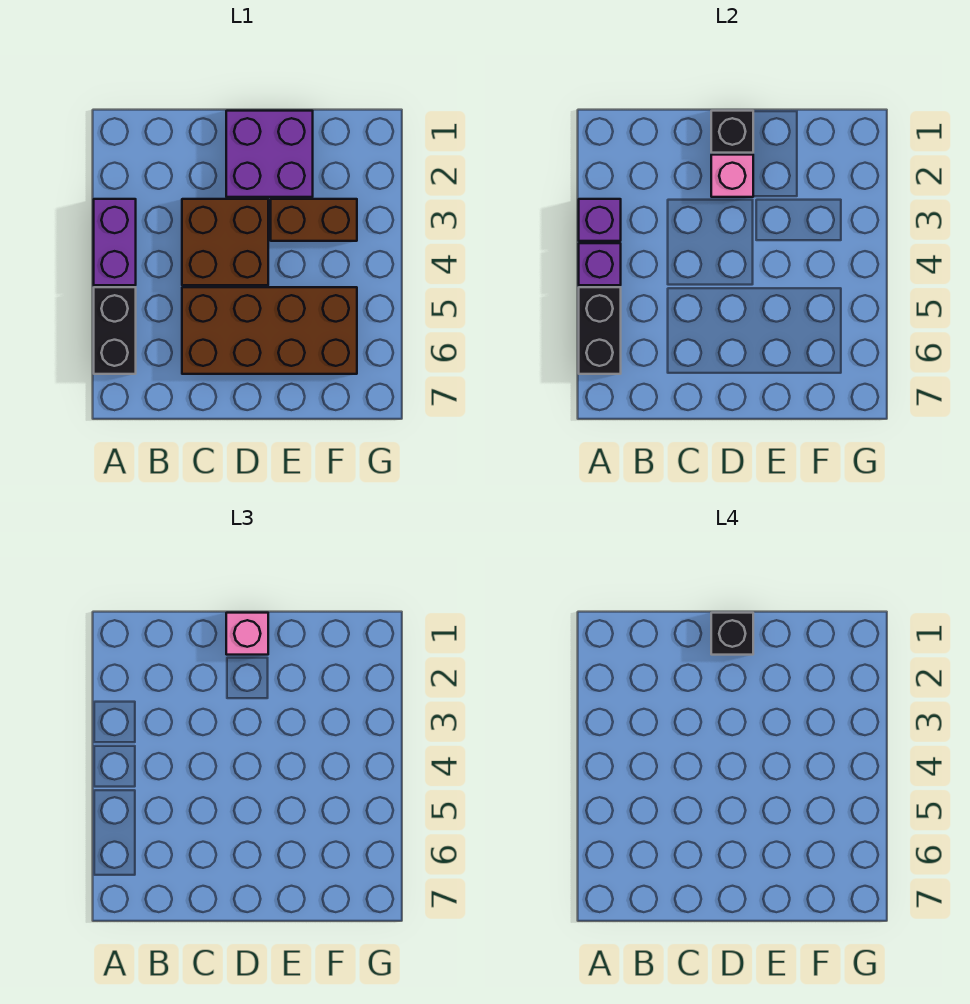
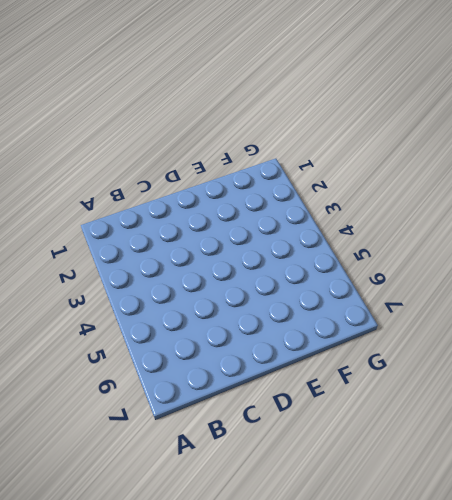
none -> purple 1x2 brick [94,199,136,285]
none -> black 1x2 brick [94,287,136,374]
none -> brown 2x2 brick [182,199,268,285]

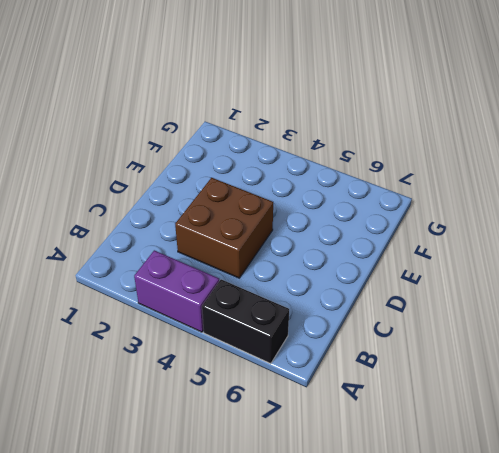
none -> brown 2x4 brick [182,287,357,374]
none -> purple 2x2 brick [226,111,313,197]
none -> brown 1x2 brick [271,199,357,241]

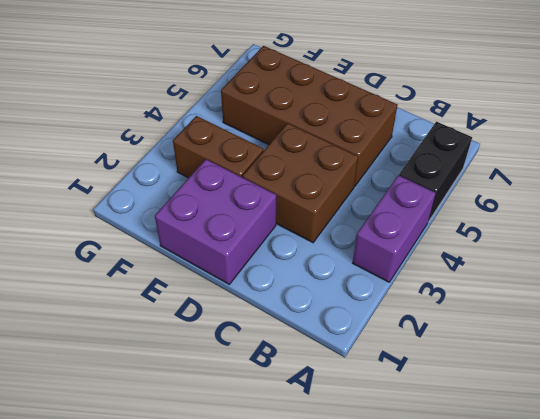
none -> purple 1x1 brick [579,199,621,241]
none -> purple 1x1 brick [579,243,621,285]
none -> black 1x2 brick [579,287,621,374]

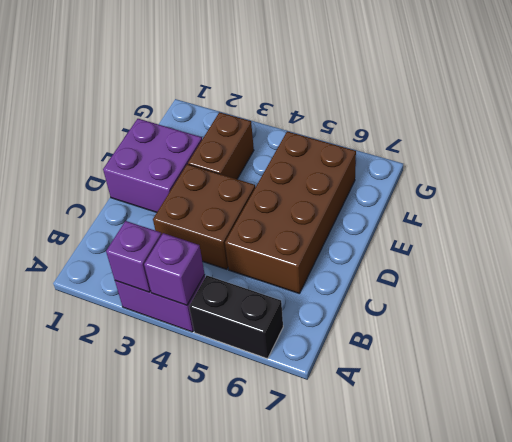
none -> black 1x2 brick [579,287,621,374]
none -> black 1x1 brick [711,111,753,153]
none -> pink 1x1 brick [711,155,753,197]

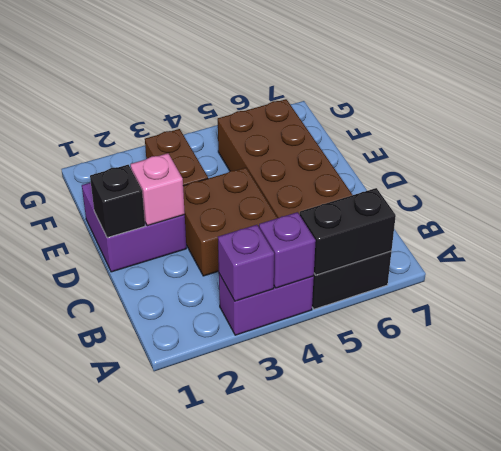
none -> pink 1x1 brick [226,613,268,655]
none -> black 1x1 brick [711,613,753,655]

